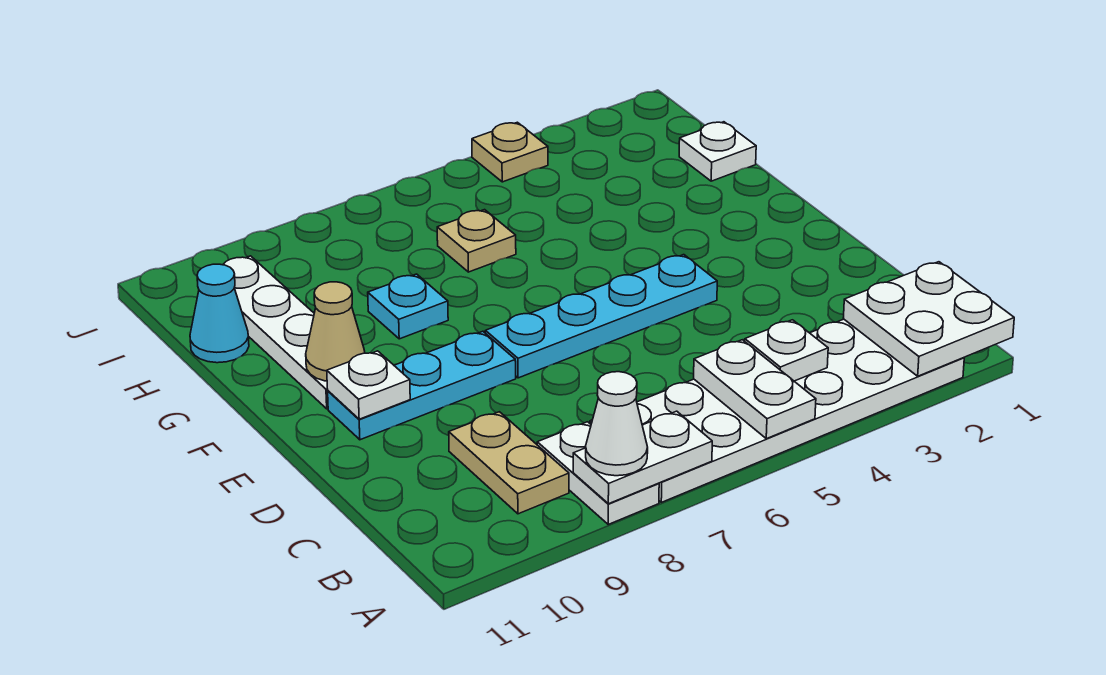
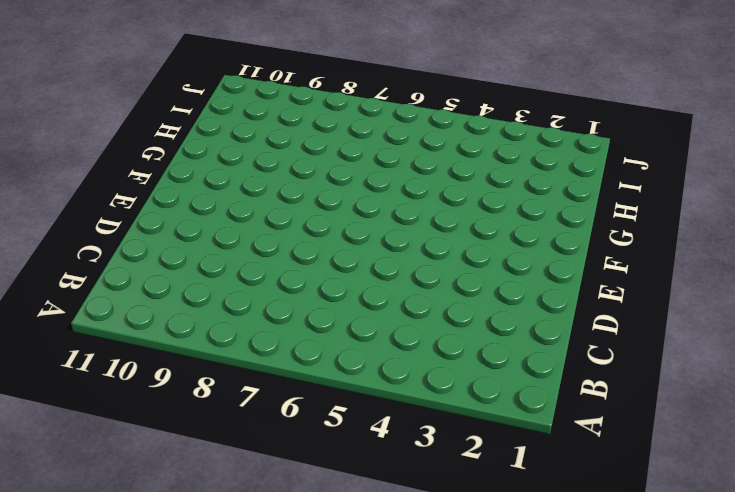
none -> white 2x6 plate [590,319,964,502]
none -> white 1x2 plate [537,422,659,524]
none -> tan 1x2 plate [449,412,569,514]

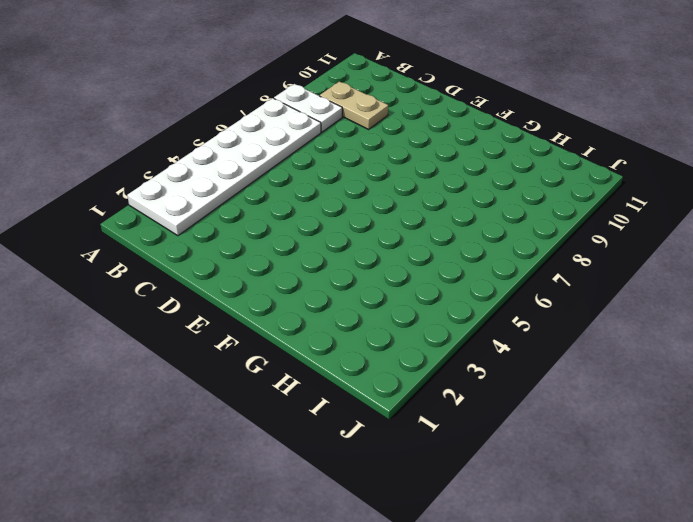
none -> cyan 1x4 plate [485,255,717,378]
none -> cyan 1x3 plate [328,331,516,440]
none -> white 1x4 plate [223,256,328,409]

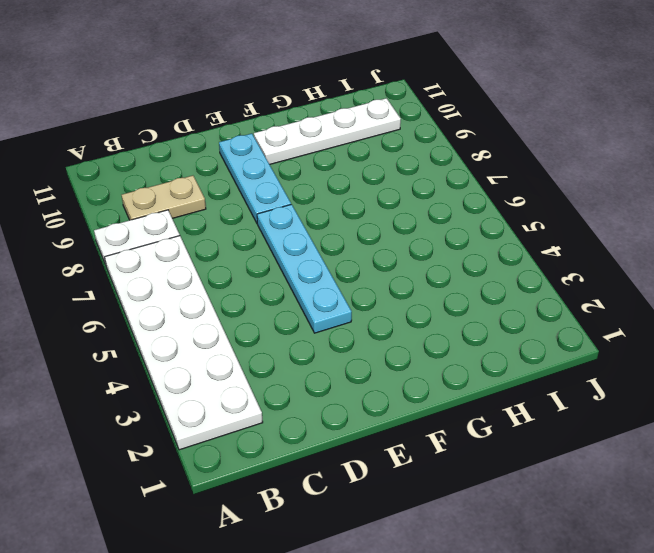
none -> cyan 1x1 plate [368,274,448,339]
none -> white 1x1 plate [679,122,756,181]
none -> tan 1x1 plate [437,210,516,272]

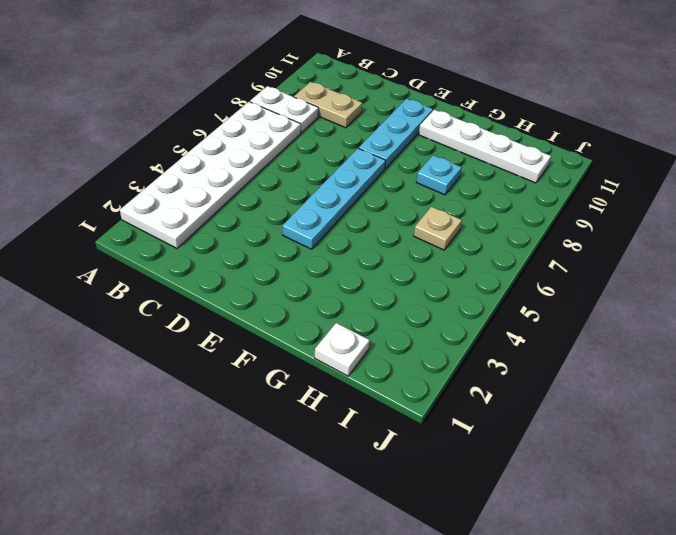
none -> cyan 1x1 cone [190,264,249,363]
none -> tan 1x1 plate [472,122,548,182]
none -> white 2x2 plate [843,262,1014,376]

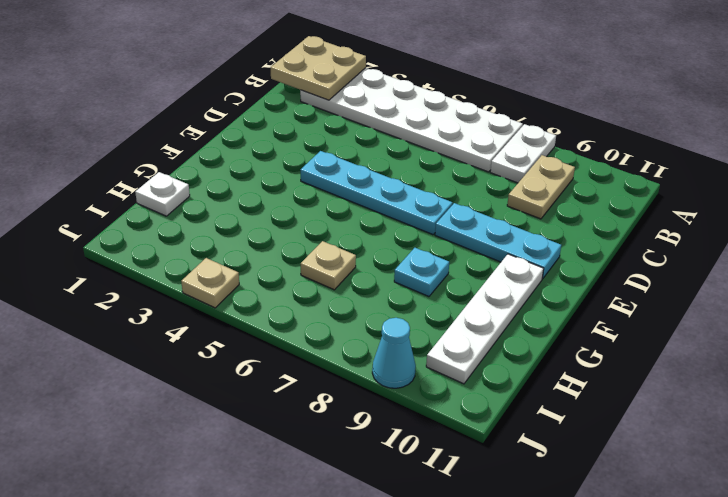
tan 2x2 plate [271,36,366,100] -> white 2x2 plate [843,262,1014,376]
cyan 1x1 cone [372,318,416,388] -> cyan 1x1 cone moved to [190,264,249,363]
none -> white 1x2 plate [694,340,816,439]
none -> white 1x2 plate [573,411,712,504]
none -> white 1x1 plate [745,320,828,381]

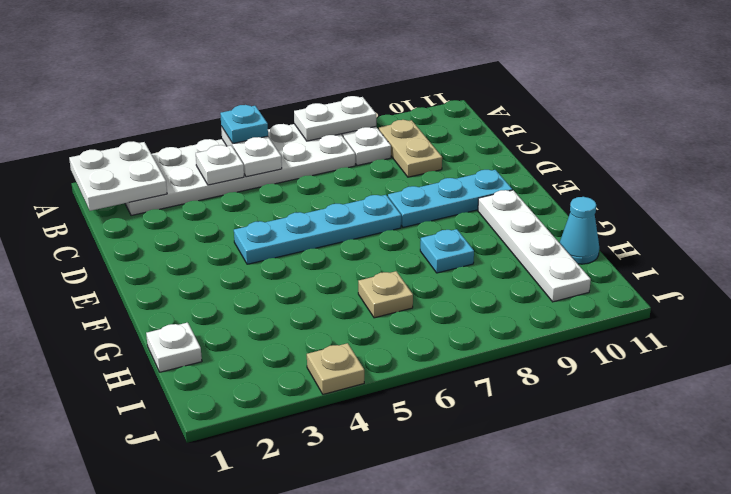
cyan 1x1 plate [220,105,268,143] -> none
none -> white 1x1 plate [327,351,410,419]
none -> tan 1x1 cone [306,282,365,381]
none -> white 1x1 cone [586,372,648,476]

